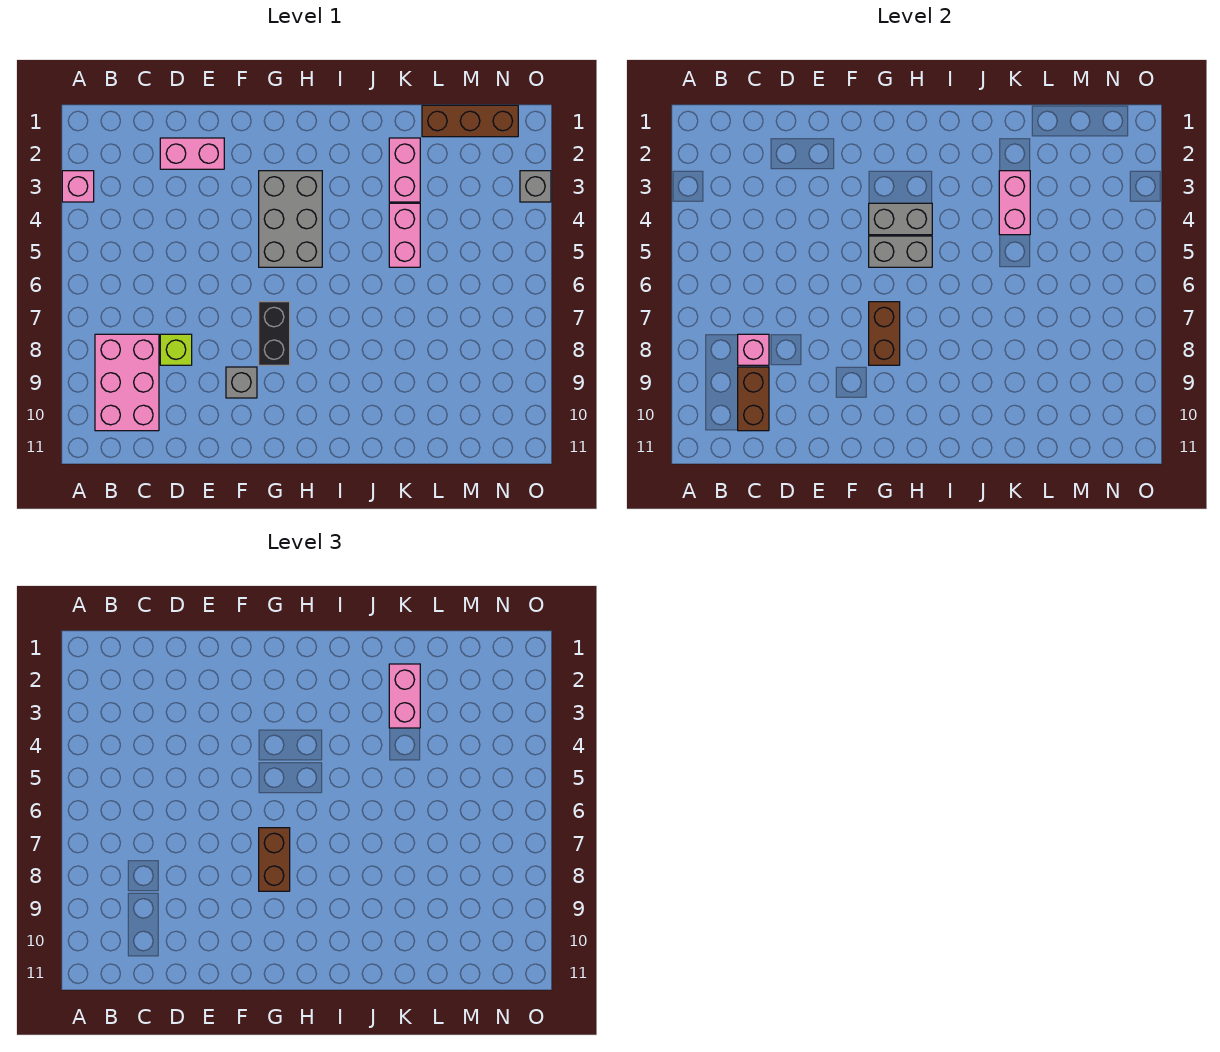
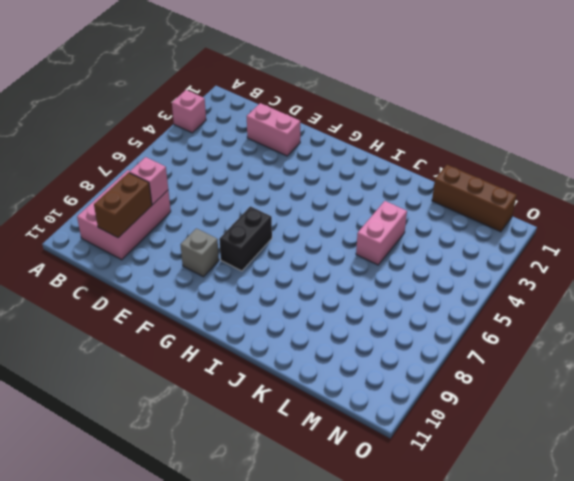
none -> lime 1x1 brick [160,334,192,365]
none -> grey 2x3 brick [259,171,322,267]
none -> pink 1x2 brick [389,138,420,202]

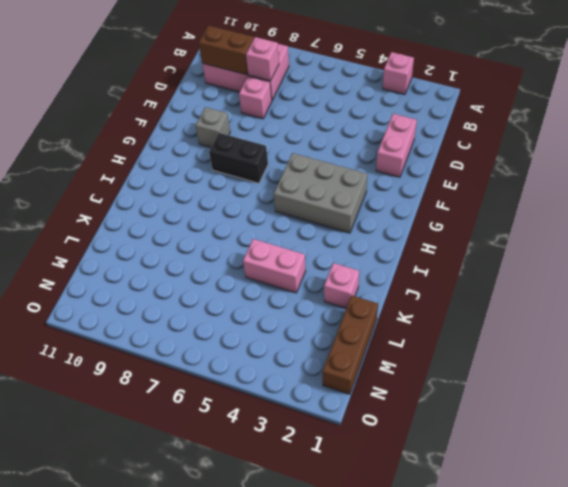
pink 1x1 brick [239,76,272,119] -> lime 1x1 brick [160,334,192,365]
pink 1x1 brick [324,263,359,308] -> pink 1x2 brick [389,138,420,202]
none -> grey 1x1 brick [520,171,551,202]
none -> grey 1x2 brick [869,203,932,235]
none -> grey 1x2 brick [869,236,932,267]

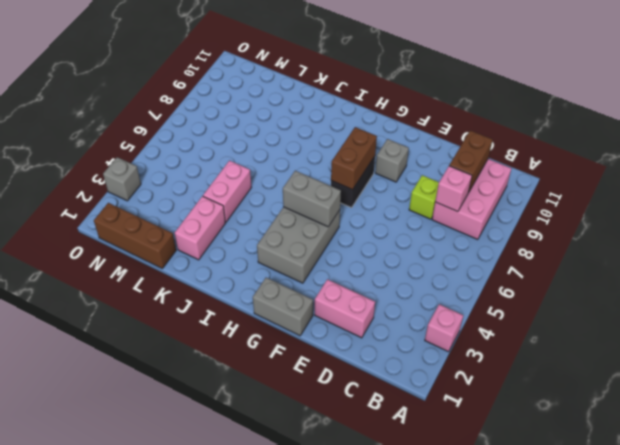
grey 1x2 brick [253,278,313,336] -> grey 1x2 brick moved to [869,203,932,235]
none -> pink 1x2 brick [999,171,1030,235]
none -> brown 1x2 brick [259,828,290,891]
none -> pink 1x2 brick [389,664,420,728]

